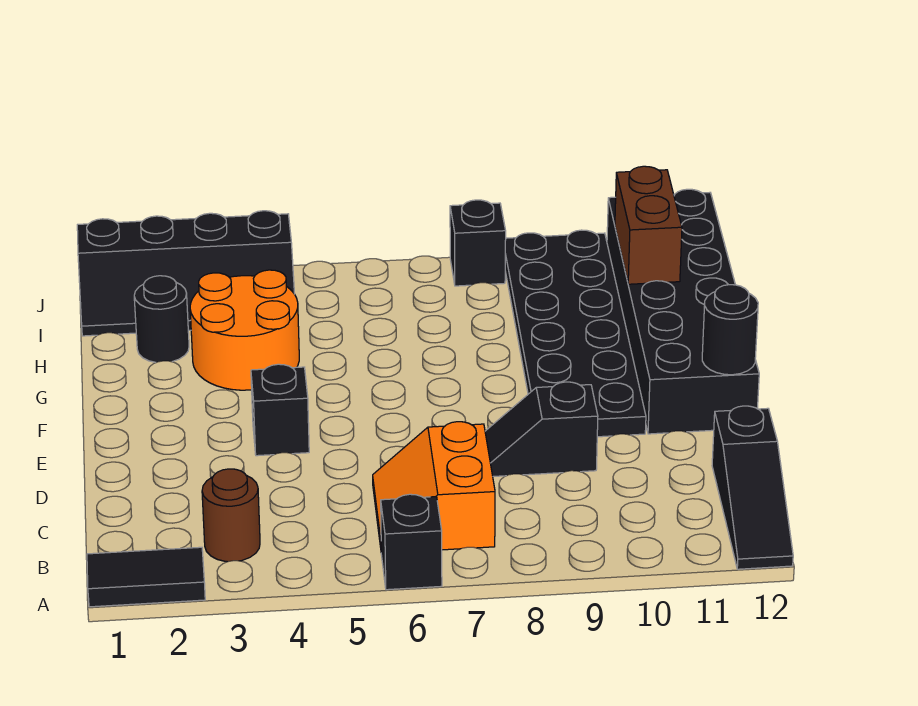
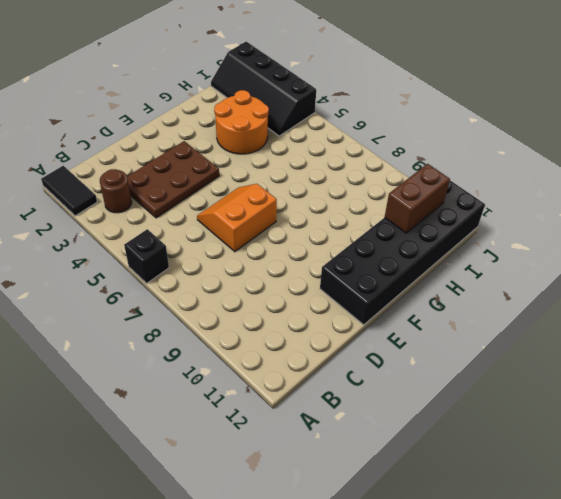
brown 2x3 plate [127,141,219,218] -> black 1x1 brick [251,364,309,456]
orange 2x2 slope [197,184,277,252] -> orange 2x2 slope moved to [373,422,495,550]
none -> black 1x3 slope [712,406,793,569]
none -> black 1x2 slope [485,382,598,476]
none -> black 2x6 plate [505,230,646,437]

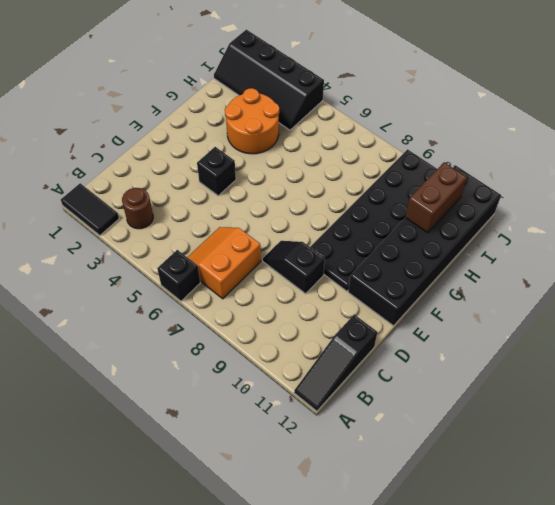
none -> black 1x1 round brick [134,276,189,363]
none -> black 1x1 brick [450,200,506,286]
none -> black 1x1 round brick [702,285,758,375]

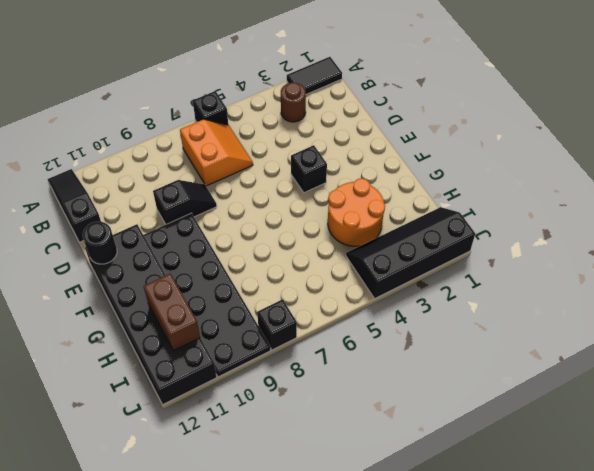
none -> black 1x1 round brick [134,276,189,363]

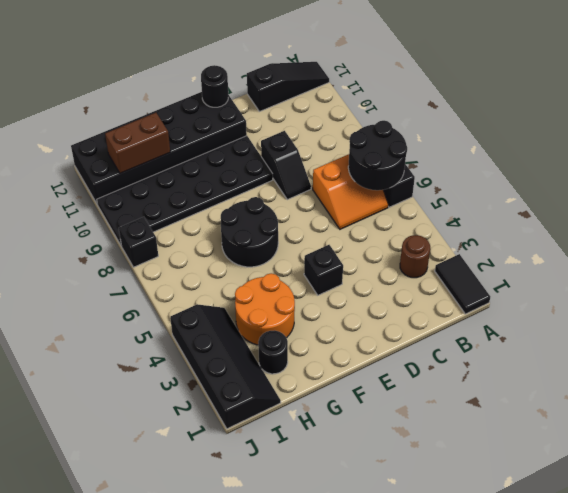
black 2x2 round brick [348,121,407,190] -> none
black 2x2 round brick [221,197,278,267] -> none

